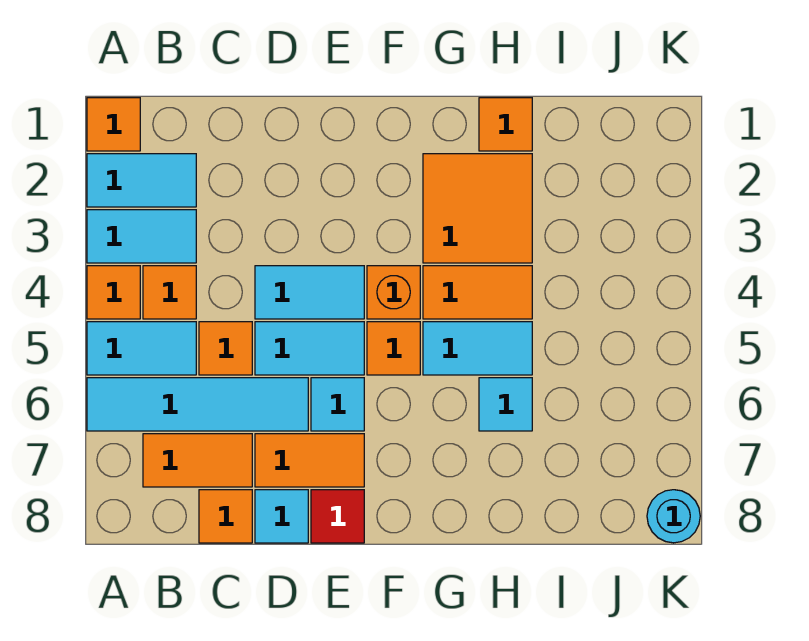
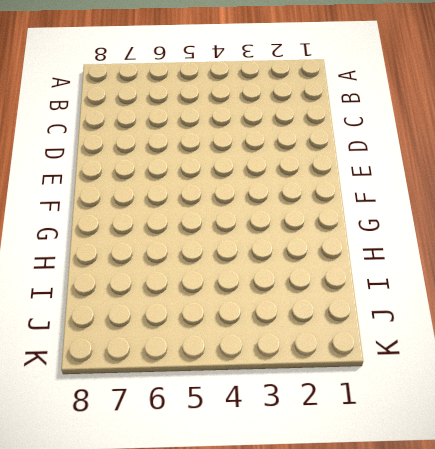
none -> orange 1x1 tile [87,98,140,151]
none -> cyan 1x2 tile [87,154,196,207]
none -> cyan 1x2 tile [87,210,196,263]

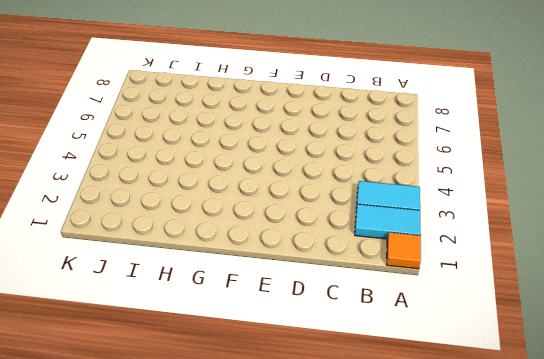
none -> orange 1x1 tile [87,266,140,319]
none -> cyan 1x2 tile [87,322,196,375]
none -> cyan 1x4 tile [87,378,308,431]

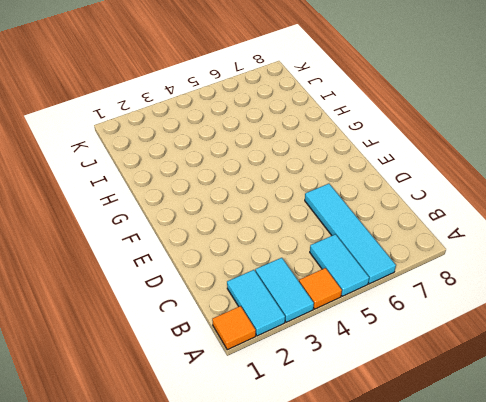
none -> orange 1x1 tile [143,266,196,319]
none -> orange 1x2 tile [143,434,252,487]
none -> orange 1x1 tile [199,322,252,375]

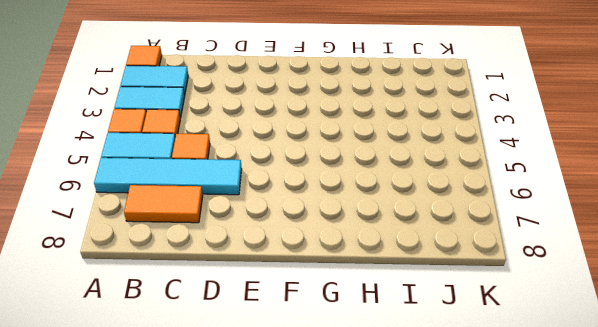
none -> orange 1x1 tile [199,490,252,543]
none -> cyan 1x2 tile [255,266,364,319]
none -> cyan 1x2 tile [255,322,364,375]

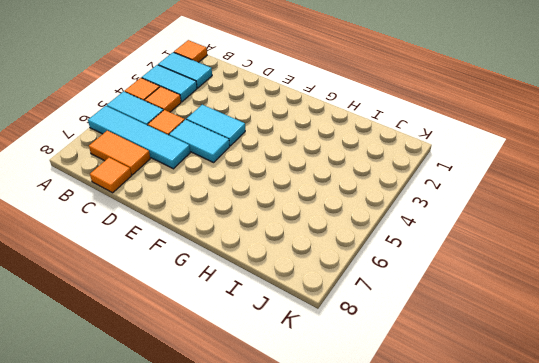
none -> orange 1x2 tile [255,434,364,487]
none -> cyan 1x1 tile [255,490,308,543]
none -> cyan 1x1 tile [311,378,364,431]

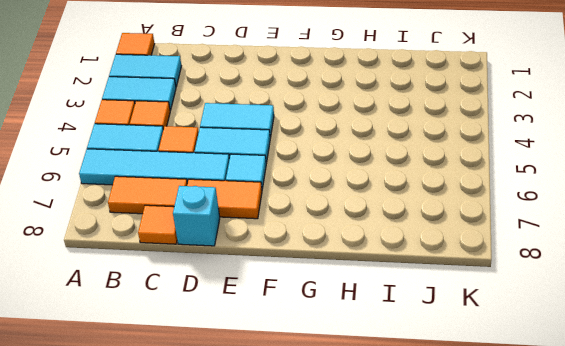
cyan 1x1 brick [173,186,220,246] -> cyan 1x1 tile [255,490,308,543]
none -> red 1x1 tile [311,490,364,543]
none -> orange 1x1 brick [367,266,420,319]
none -> orange 1x1 tile [367,322,420,375]

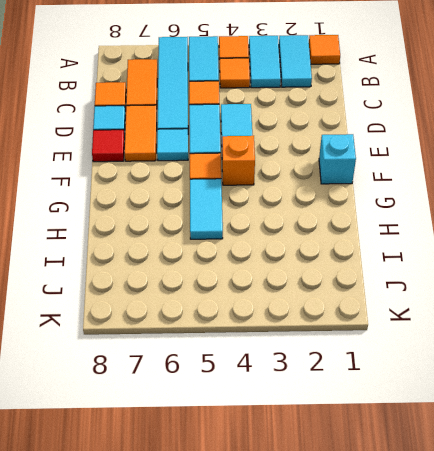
cyan 1x1 brick [319,134,356,184] -> none
none -> orange 2x2 tile [423,154,532,263]
none -> orange 1x2 tile [423,266,532,319]
none -> orange 1x1 tile [479,98,532,151]

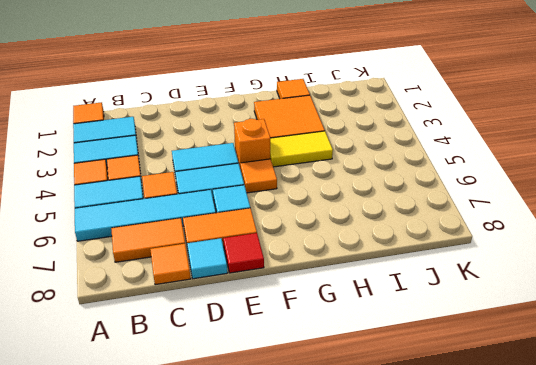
yellow 1x2 tile [270,131,333,167] -> orange 1x2 tile [423,266,532,319]
none -> cyan 1x2 tile [423,322,532,375]
none -> cyan 1x1 tile [479,378,532,431]
none -> cyan 1x1 round brick [647,490,700,543]

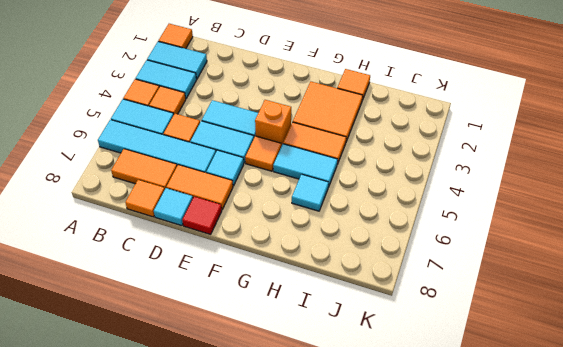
none -> cyan 1x1 round brick [647,490,700,543]

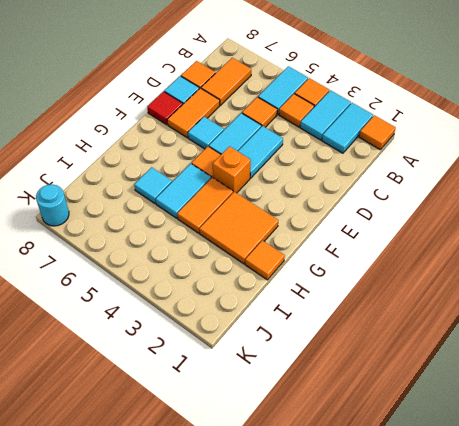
none -> cyan 1x4 tile [87,378,308,431]

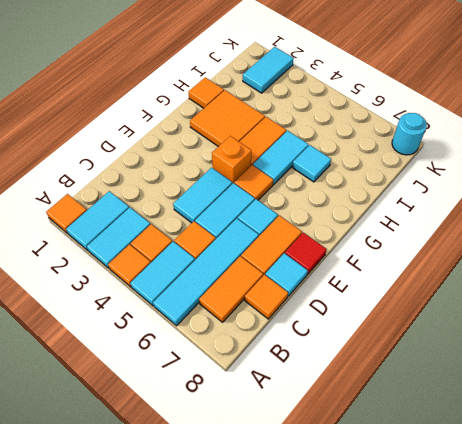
cyan 1x2 tile [243,47,294,93] -> none

